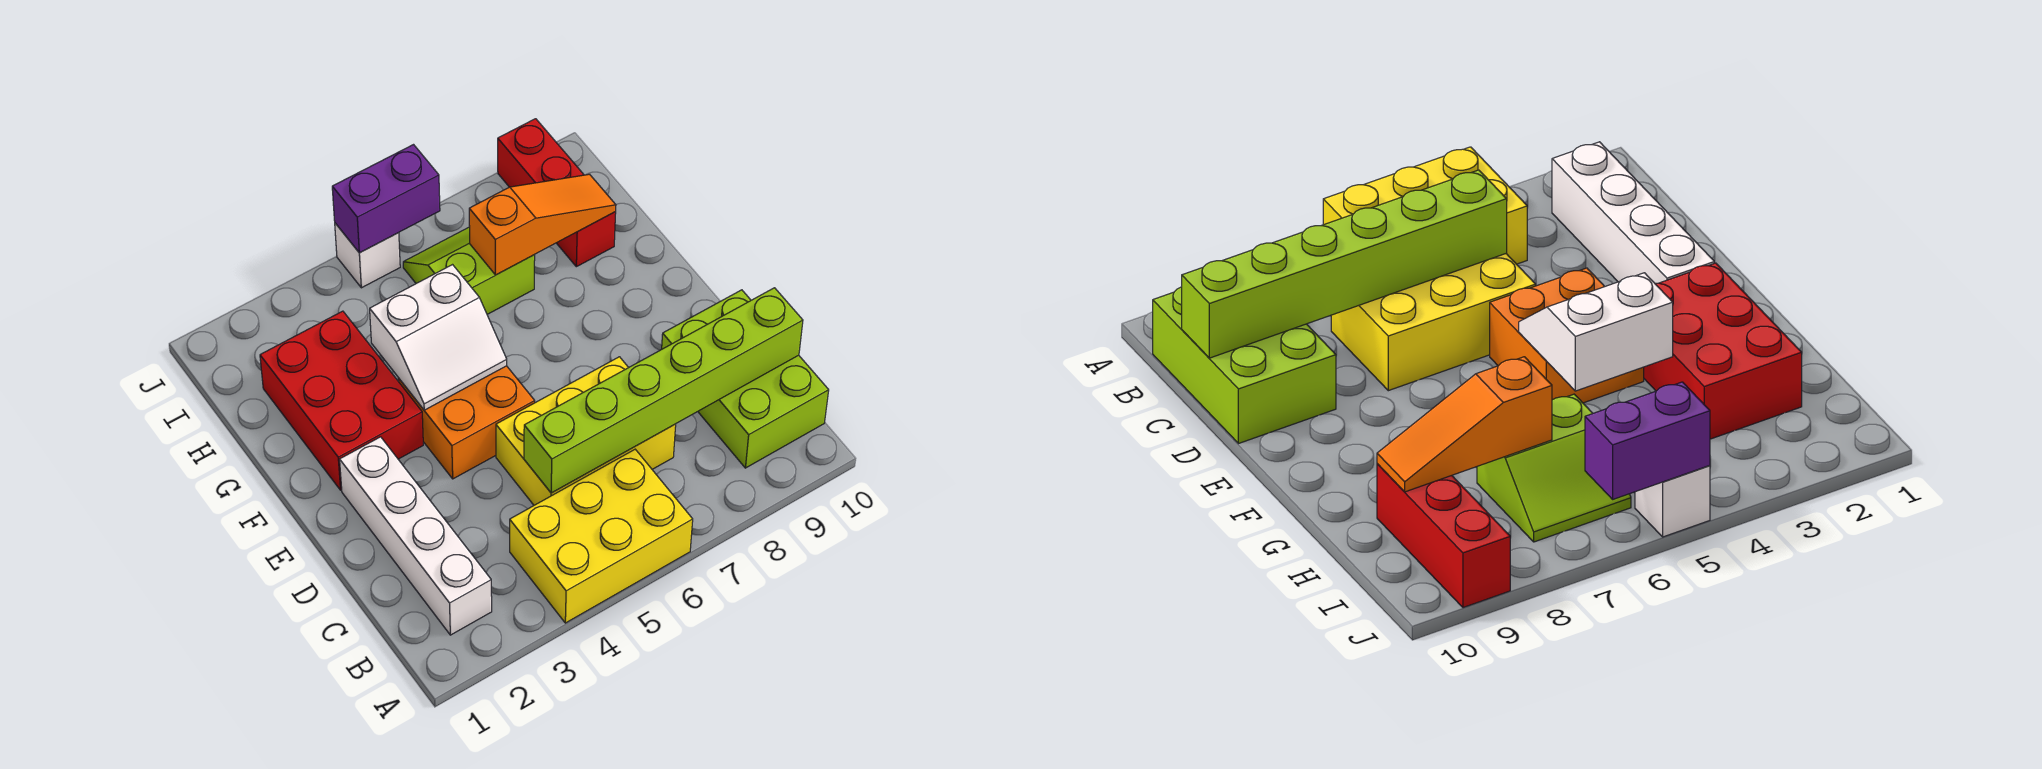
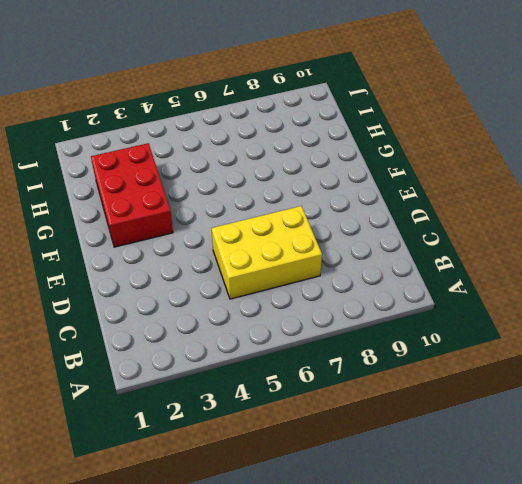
none -> yellow 2x3 brick [510,449,693,623]
none -> white 1x4 brick [340,437,492,635]
none -> lime 2x3 brick [662,290,829,468]

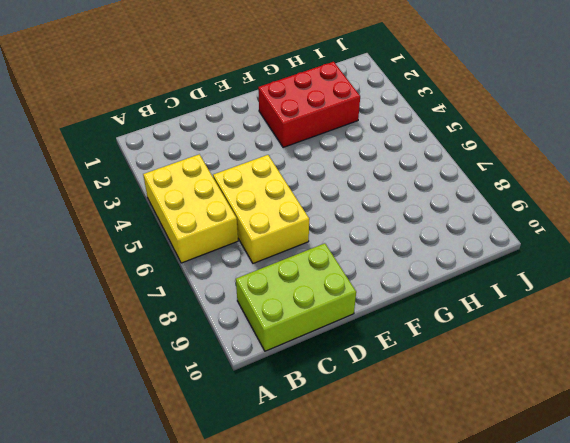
none -> white 1x4 brick [340,437,492,635]
none -> orange 2x2 brick [398,366,535,479]
none -> lime 2x2 slope [403,227,535,314]

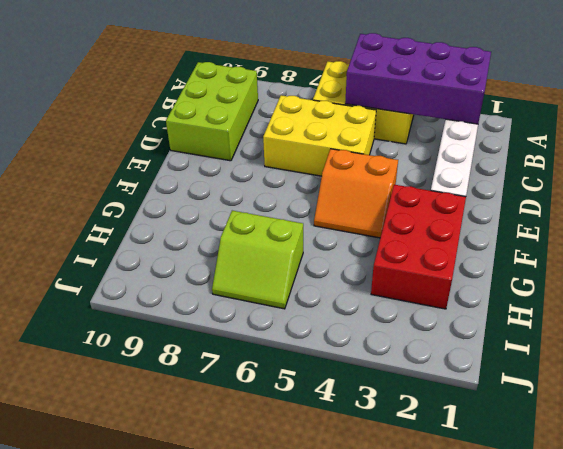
purple 2x4 brick [345,33,491,124] -> none
orange 2x2 slope [314,149,398,238] -> orange 2x2 brick [398,366,535,479]
none -> red 1x3 brick [498,119,616,267]
none -> white 1x1 brick [335,223,400,288]
none -> lime 1x6 brick [524,288,803,493]

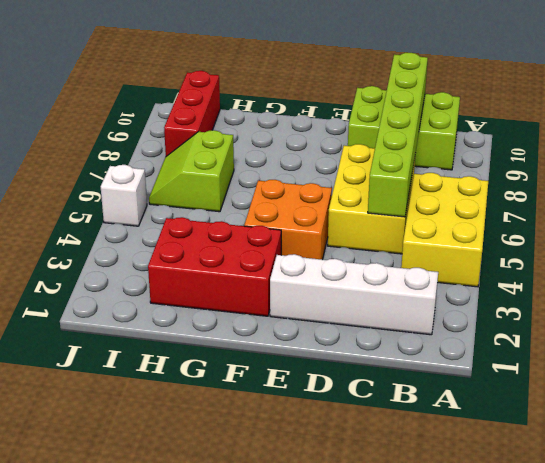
red 1x3 brick [164,71,220,156] -> red 1x3 brick turned to [498,119,616,267]
none -> white 2x2 slope [370,265,507,410]
none -> orange 1x3 slope [469,174,616,275]
none -> purple 1x2 brick [332,145,440,253]

